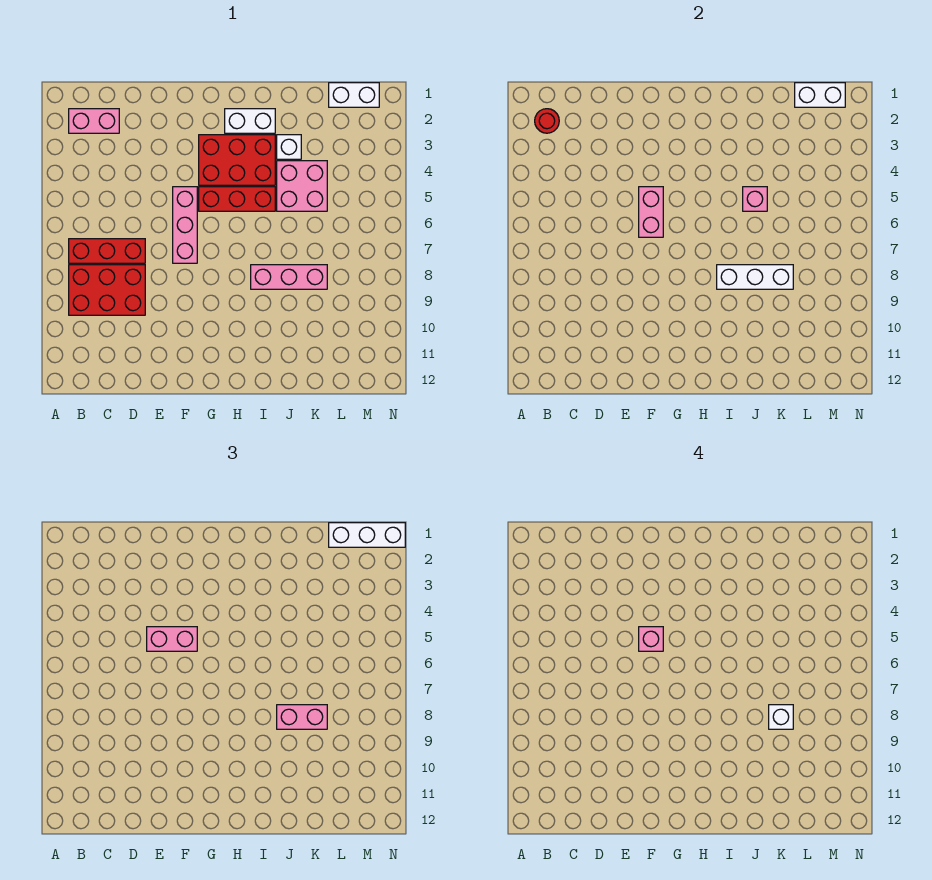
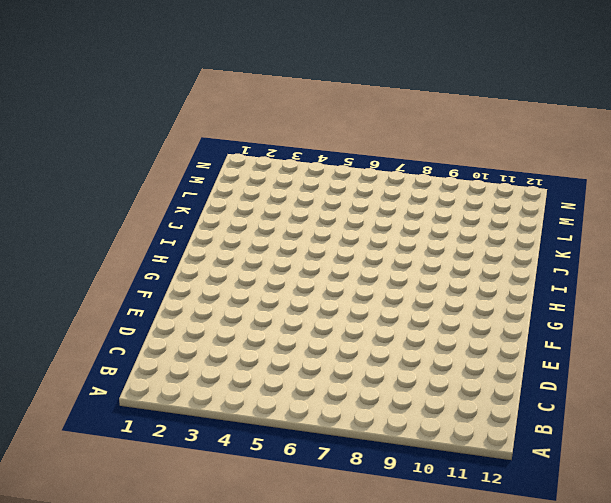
none -> pink 1x2 brick [69,109,119,133]
none -> red 1x3 brick [69,239,145,263]
none -> red 2x3 brick [69,265,145,315]

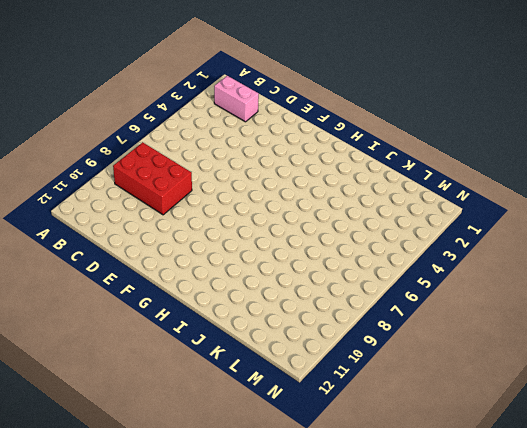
none -> red 1x3 brick [69,239,145,263]
none -> pink 1x3 brick [173,187,197,263]
none -> red 2x3 brick [199,135,275,185]

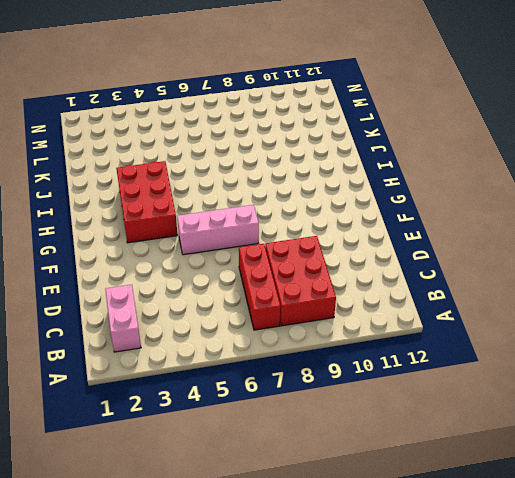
none -> red 1x3 brick [199,187,275,211]
none -> white 1x2 brick [225,109,275,133]
none -> pink 1x3 brick [251,265,327,289]

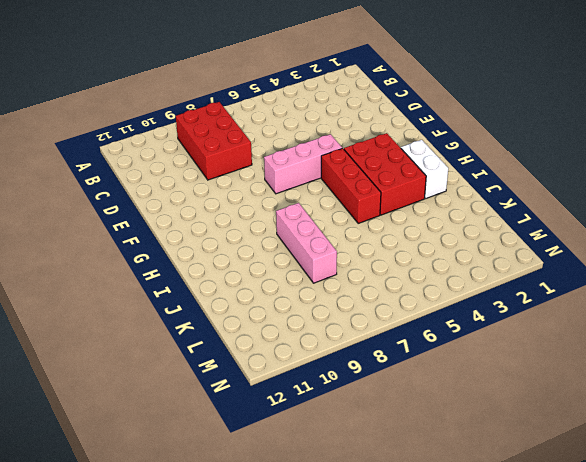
none -> pink 1x2 brick [69,109,119,133]
none -> red 1x3 brick [69,239,145,263]
none -> white 1x1 brick [277,135,301,159]

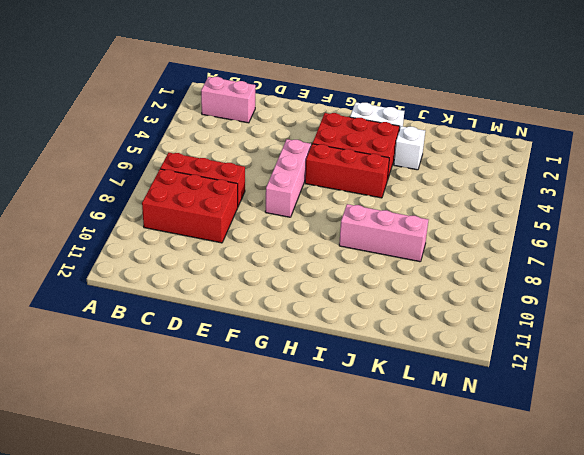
none -> pink 2x2 brick [277,161,327,211]
none -> white 1x2 brick [329,83,379,107]
none -> red 1x1 round brick [535,109,559,133]

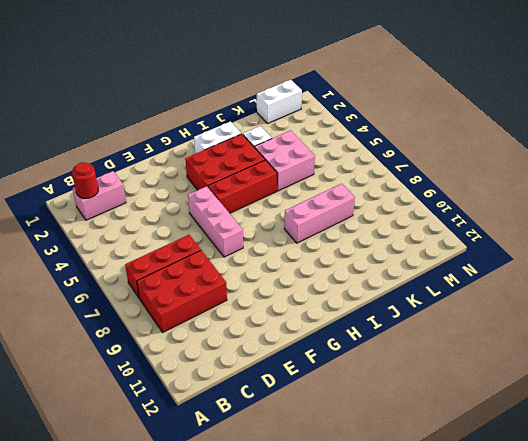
none -> pink 1x2 brick [639,187,663,237]
none -> white 1x3 brick [717,265,793,289]
none -> pink 1x1 brick [743,187,767,211]

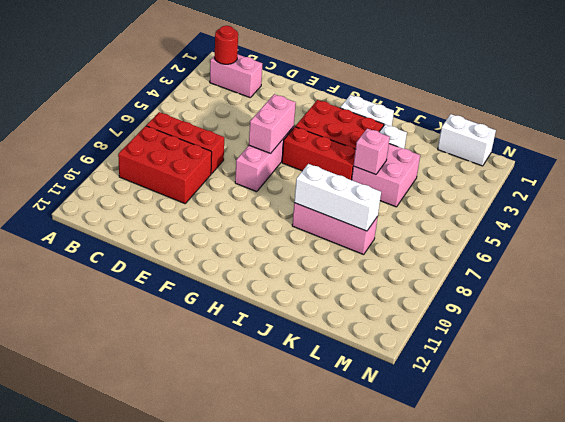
none -> white 1x2 brick [795,83,845,107]
none -> pink 1x2 brick [147,627,197,651]
none -> pink 1x2 brick [277,705,327,729]

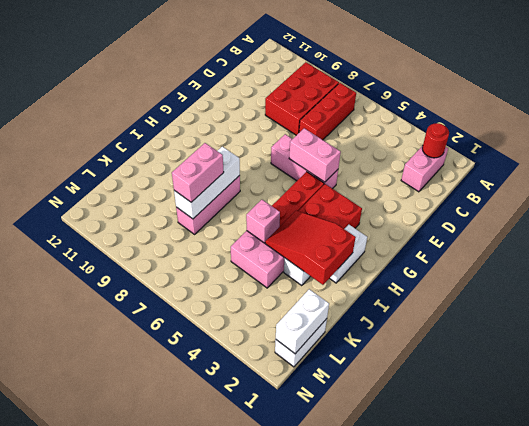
red 2x3 slope [265,211,356,285] -> none
none -> pink 1x2 brick [147,627,197,651]
none -> white 1x3 brick [329,523,405,547]
none -> pink 1x1 brick [639,627,663,651]

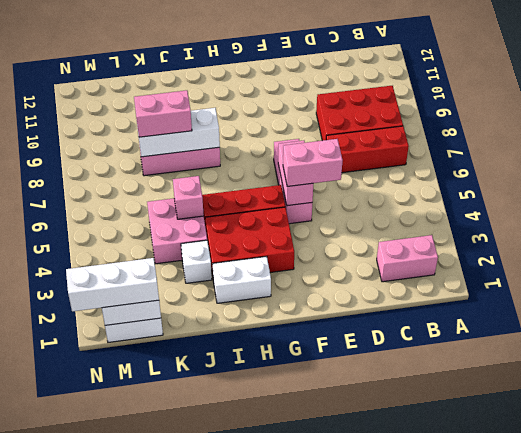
none -> red 1x1 round brick [535,109,559,133]
none -> pink 1x1 brick [639,627,663,651]
none -> white 1x1 brick [769,705,793,729]

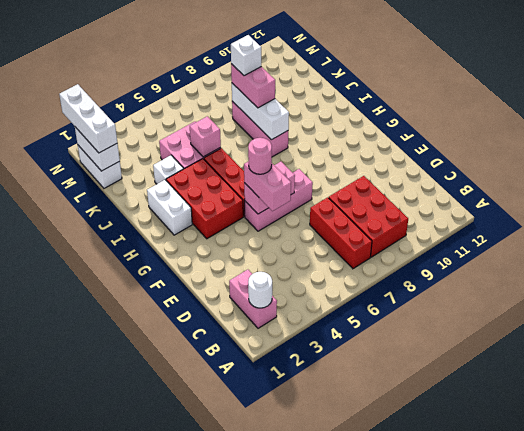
white 1x1 round brick [248,272,272,308] -> red 1x1 round brick [535,109,559,133]
pink 1x1 round brick [248,138,272,174] -> pink 1x1 brick [639,627,663,651]

